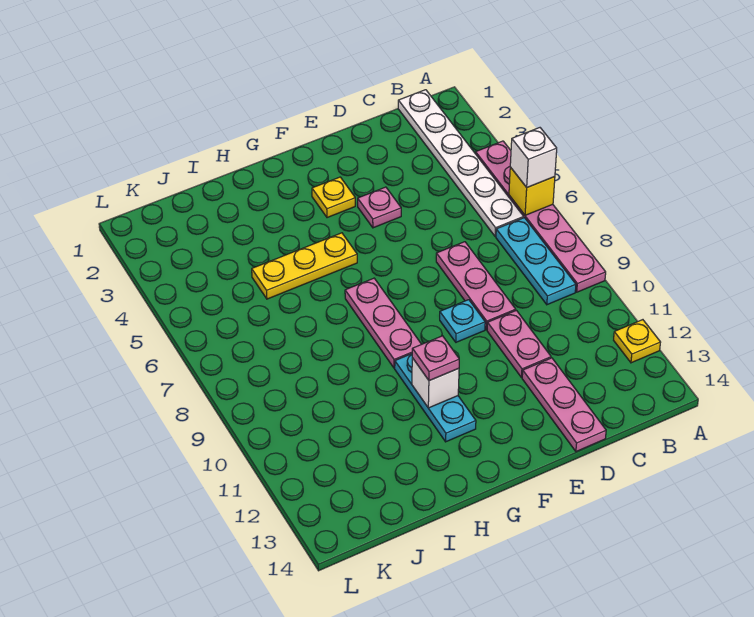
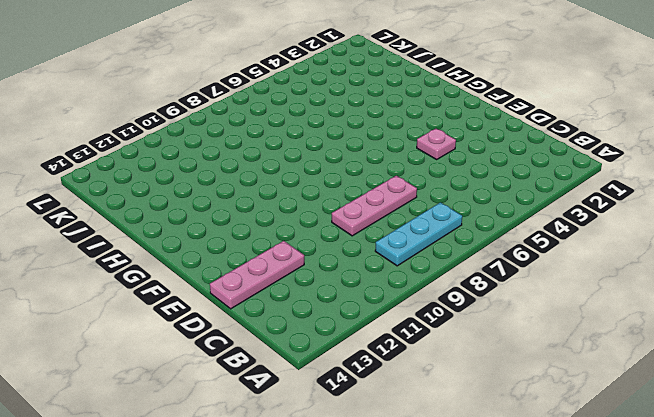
none -> pink 1x6 plate [476,141,606,292]
none -> yellow 1x1 plate [614,320,661,363]
none -> white 1x6 plate [398,90,524,237]

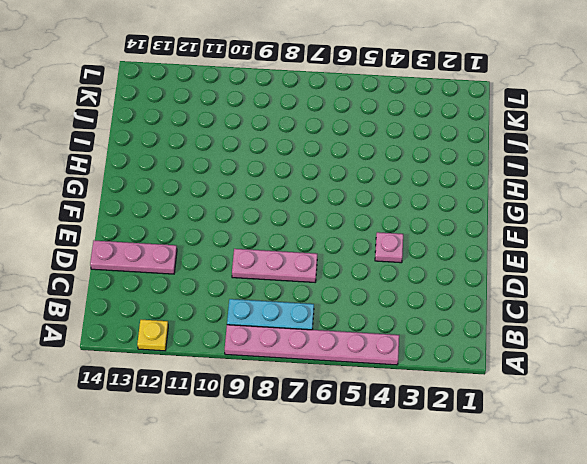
none -> white 1x6 plate [398,90,524,237]
none -> pink 1x2 plate [487,310,551,378]
none -> cyan 1x1 plate [440,300,485,342]

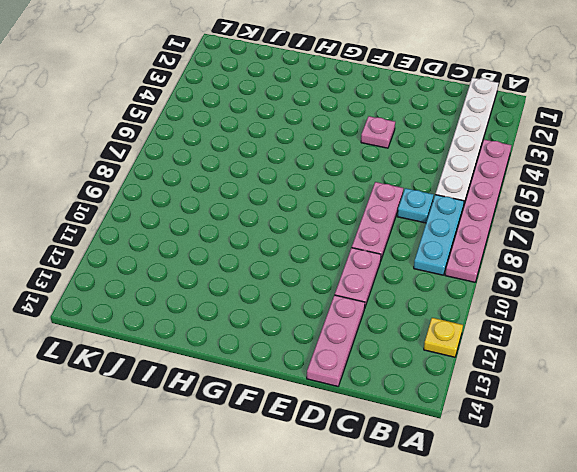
cyan 1x1 plate [397,188,434,223] -> cyan 1x1 plate moved to [440,300,485,342]
none -> yellow 1x1 plate [312,177,355,218]
none -> yellow 1x3 plate [252,233,357,299]
none -> pink 1x3 plate [345,278,421,368]

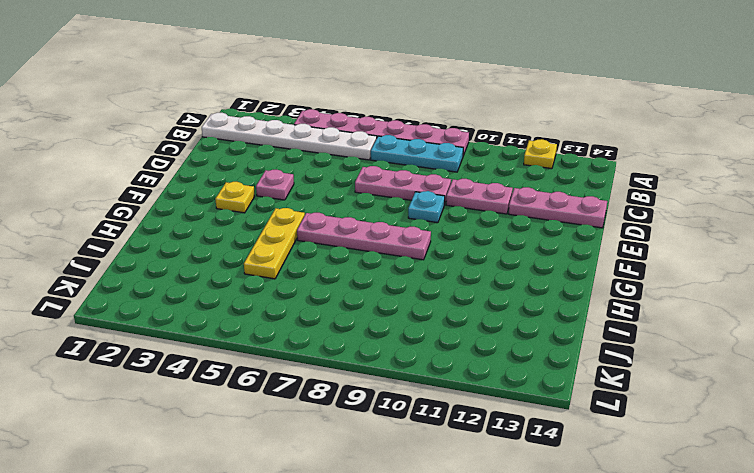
pink 1x4 plate [297,213,431,260] -> pink 1x3 plate [345,278,421,368]
none -> cyan 1x3 plate [395,354,476,442]
none -> yellow 1x1 brick [509,167,555,215]
none -> white 1x1 brick [412,358,459,408]

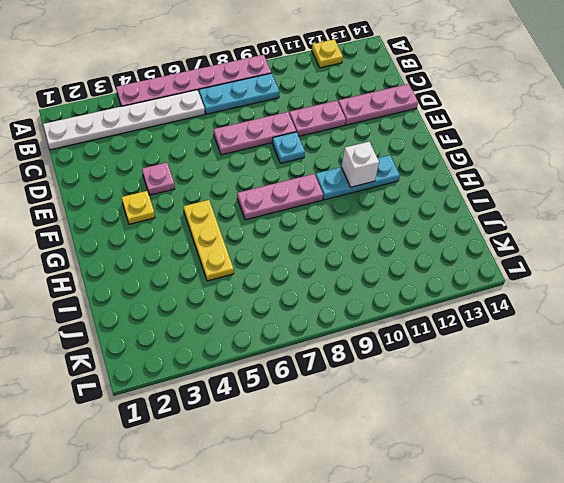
none -> yellow 1x1 brick [509,167,555,215]
none -> white 1x1 brick [510,128,557,187]
none -> pink 1x1 plate [412,336,459,381]

